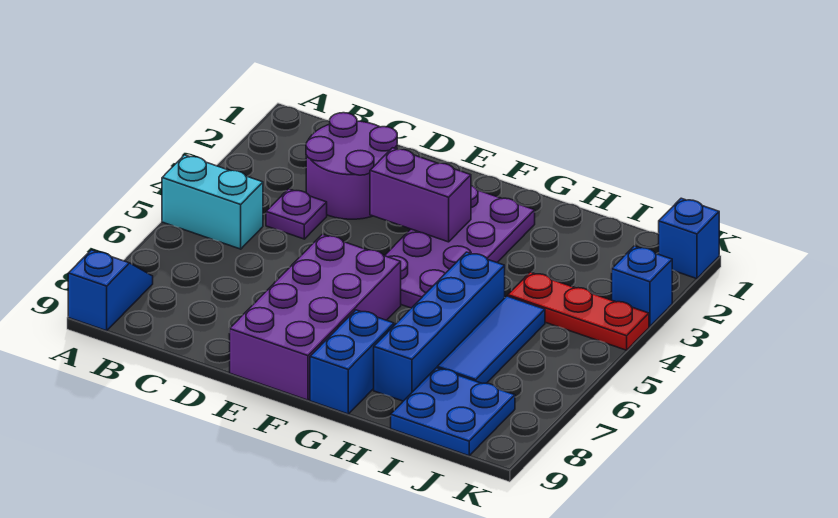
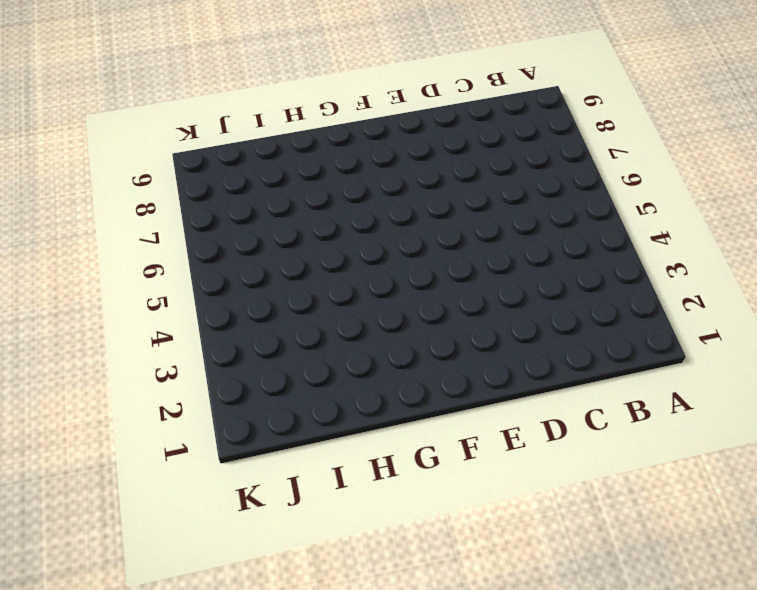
none -> cyan 1x2 brick [162,155,263,249]
none -> blue 1x2 slope [68,250,153,331]
none -> purple 2x2 round brick [306,113,397,219]

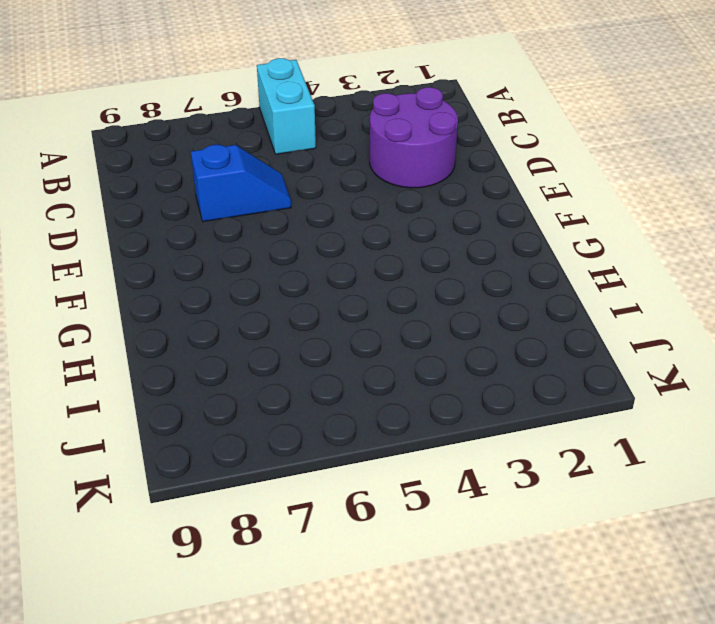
blue 1x2 slope [191,144,291,222] -> blue 1x2 slope moved to [68,250,153,331]
none -> purple 1x1 plate [266,189,327,239]
none -> purple 2x4 brick [230,234,401,400]
none -> purple 2x4 plate [385,186,535,308]

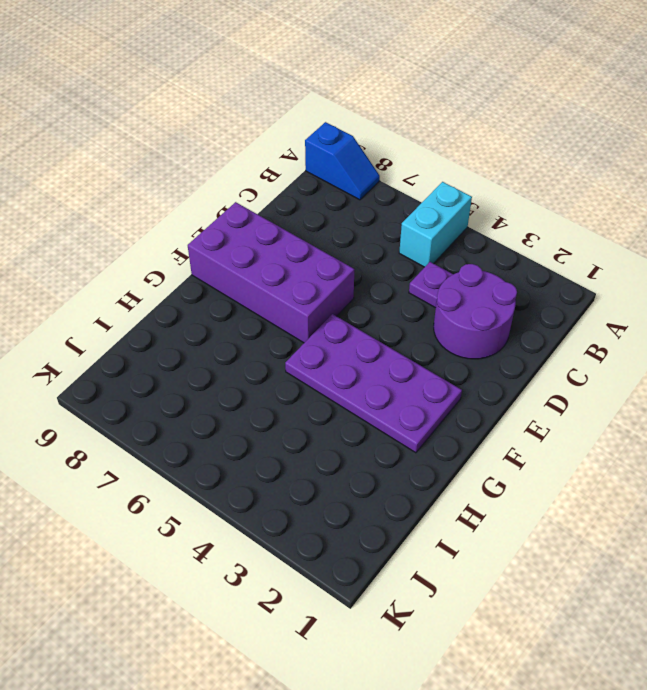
none -> blue 1x2 brick [310,310,394,414]
none -> blue 1x4 brick [374,252,505,401]
none -> red 1x3 plate [508,272,649,350]

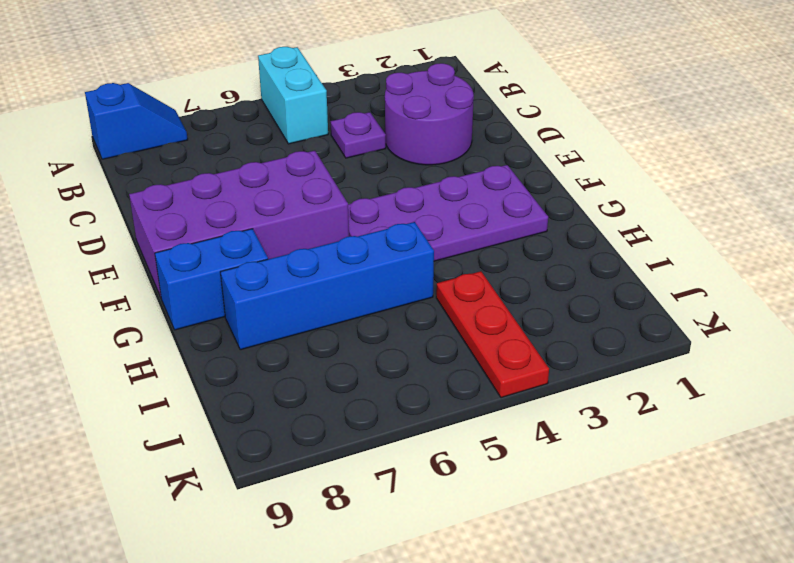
none -> blue 1x3 tile [437,296,545,384]
none -> blue 2x2 plate [391,368,515,456]
none -> blue 1x1 brick [659,198,719,279]

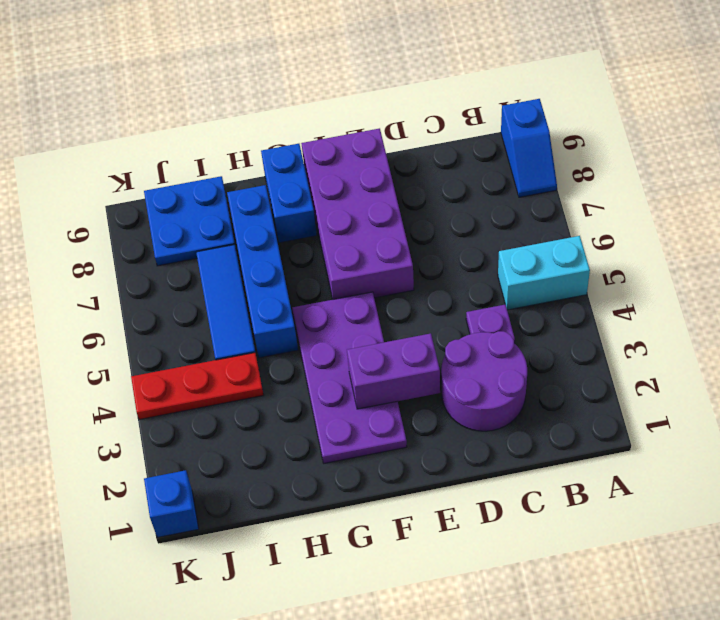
none -> blue 1x1 brick [612,246,672,326]

